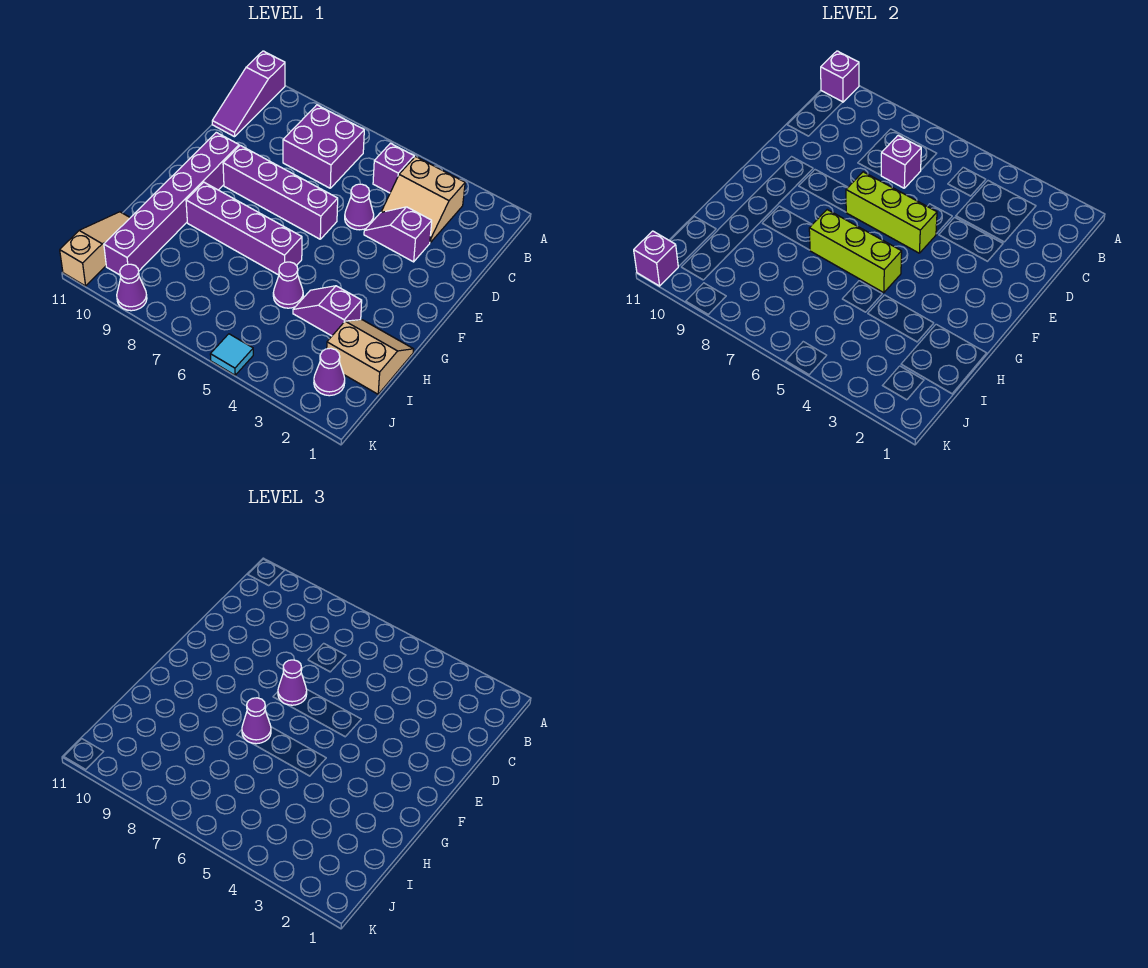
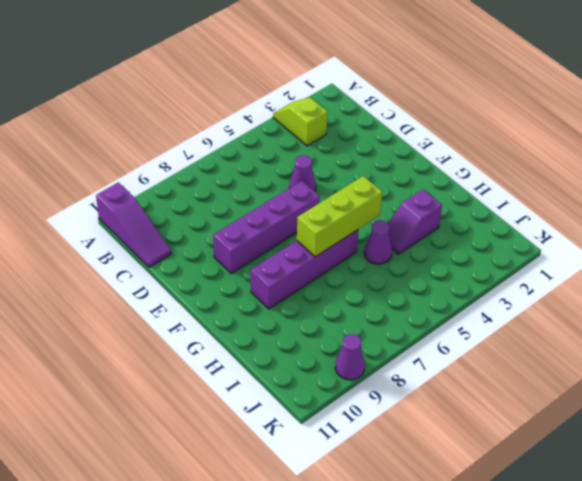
lime 1x2 slope [273,97,328,146] -> tan 2x2 slope [381,157,465,243]
none -> purple 1x1 brick [373,143,414,193]
none -> purple 2x2 brick [283,105,364,188]
none -> purple 1x2 slope [364,207,432,262]

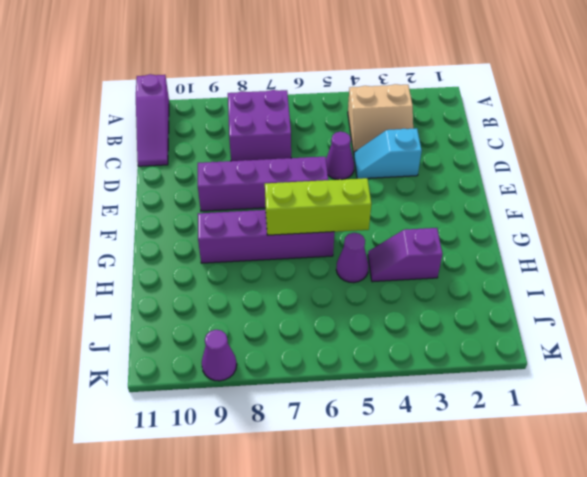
cyan 1x2 slope [354,128,422,179] -> purple 1x2 slope [364,207,432,262]
none -> purple 1x1 brick [373,143,414,193]
none -> purple 1x6 brick [104,132,239,275]
none -> tan 2x2 slope [327,320,414,394]

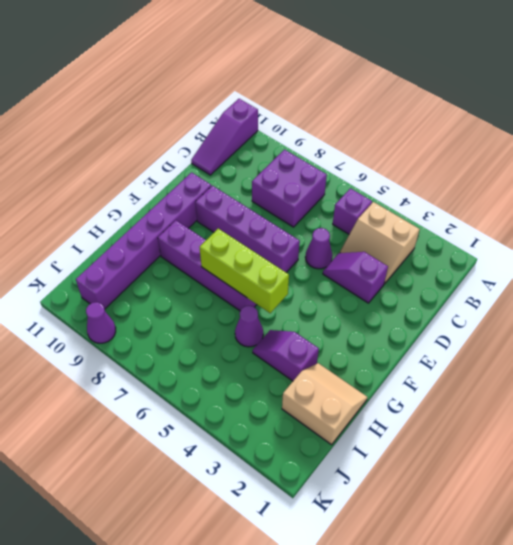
none -> tan 1x3 slope [60,212,130,286]
none -> purple 1x1 cone [314,348,345,396]
none -> cyan 1x1 tile [210,334,253,375]

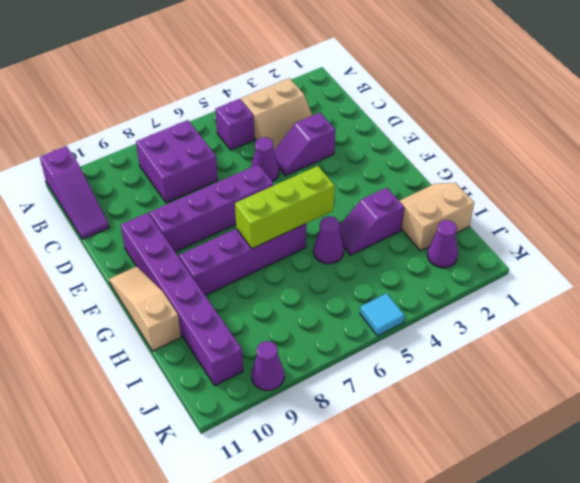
tan 1x3 slope [109,266,181,351] -> tan 1x3 slope moved to [60,212,130,286]
none -> purple 1x1 brick [821,51,859,102]
none -> purple 1x1 brick [881,136,921,188]
none -> lime 1x3 brick [846,172,937,253]

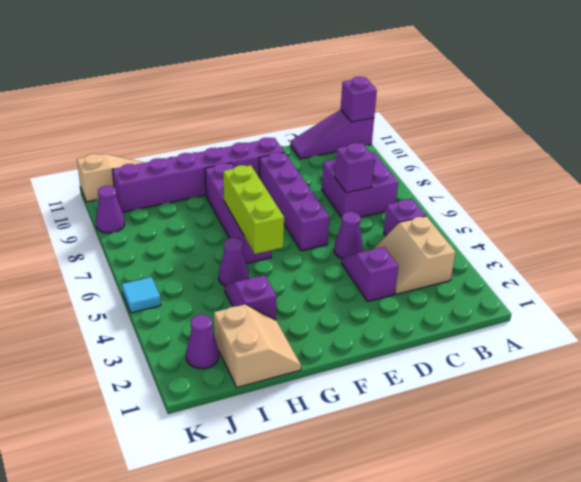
none -> lime 1x3 brick [846,172,937,253]
none -> purple 1x1 brick [634,231,678,286]
none -> purple 1x1 cone [278,660,307,705]

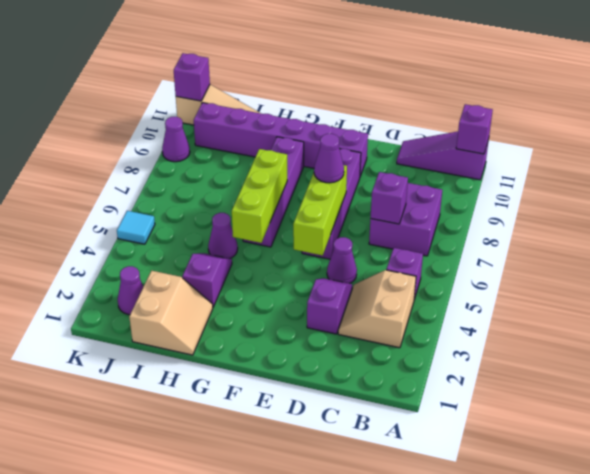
none -> purple 1x1 cone [242,698,271,744]

